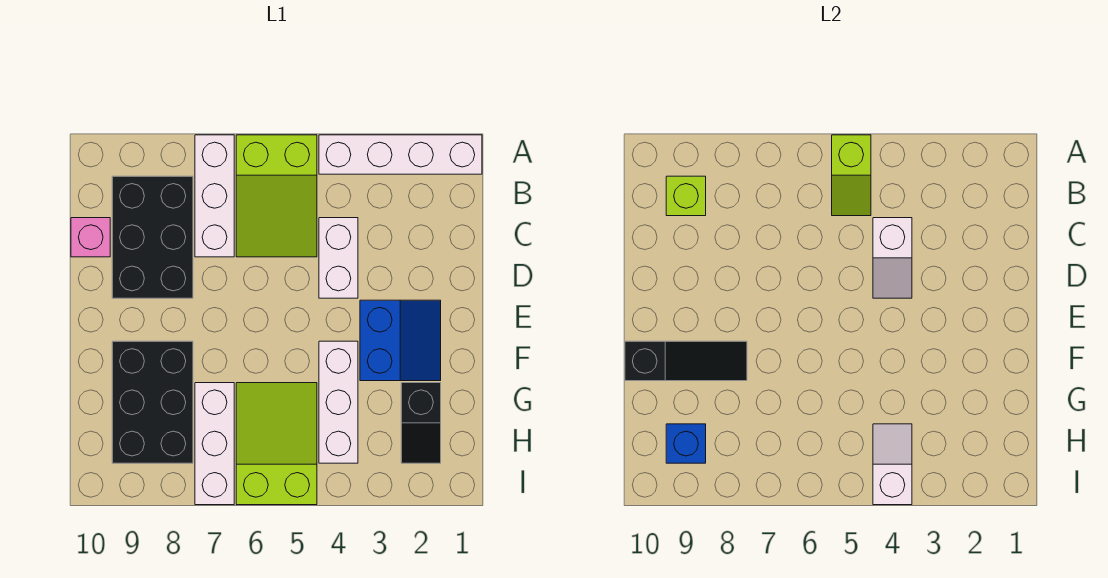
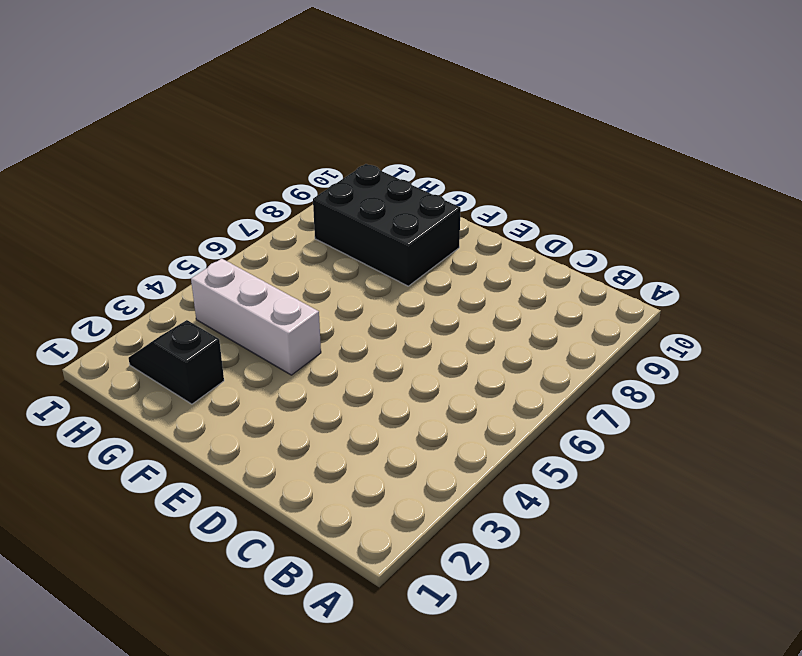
none -> white 1x4 brick [319,135,482,174]
none -> lime 2x3 slope [236,135,317,257]
none -> white 1x3 brick [195,135,234,257]

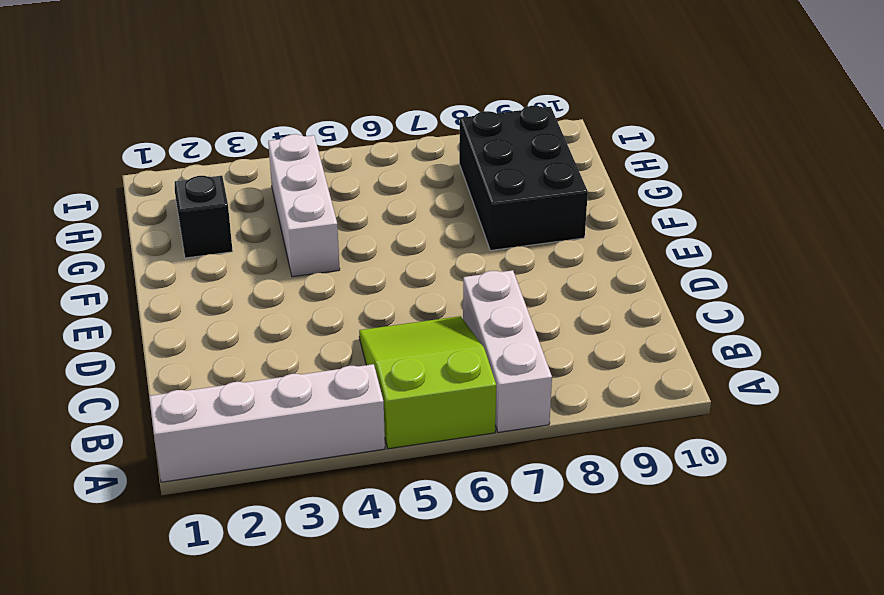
none -> black 2x3 brick [112,176,193,298]
none -> white 1x2 brick [319,218,358,298]
none -> pink 1x1 brick [71,218,110,257]

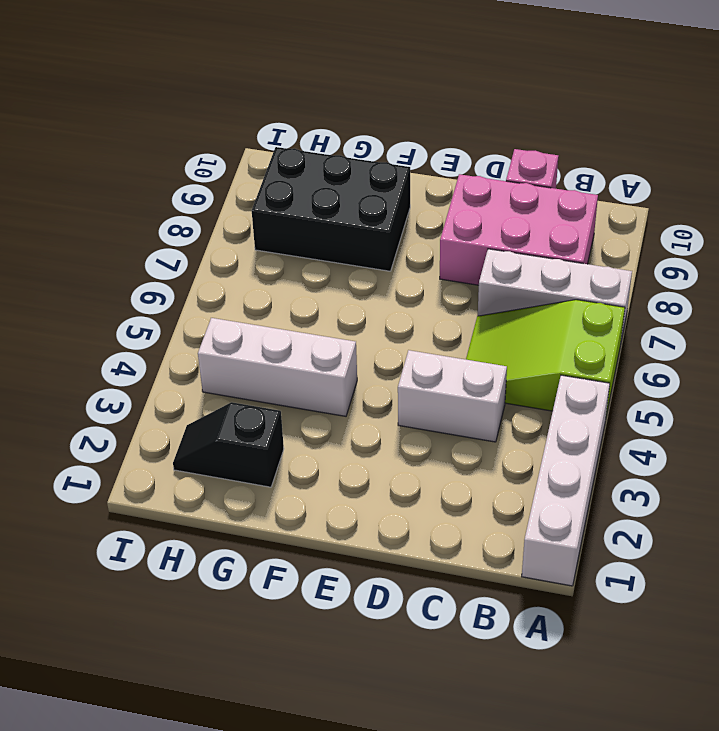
pink 2x3 brick [440,174,598,285] -> black 2x3 brick [112,176,193,298]
none -> blue 2x2 slope [360,300,441,381]
none -> lime 2x3 slope [236,383,317,505]
none -> white 1x3 brick [195,383,234,505]

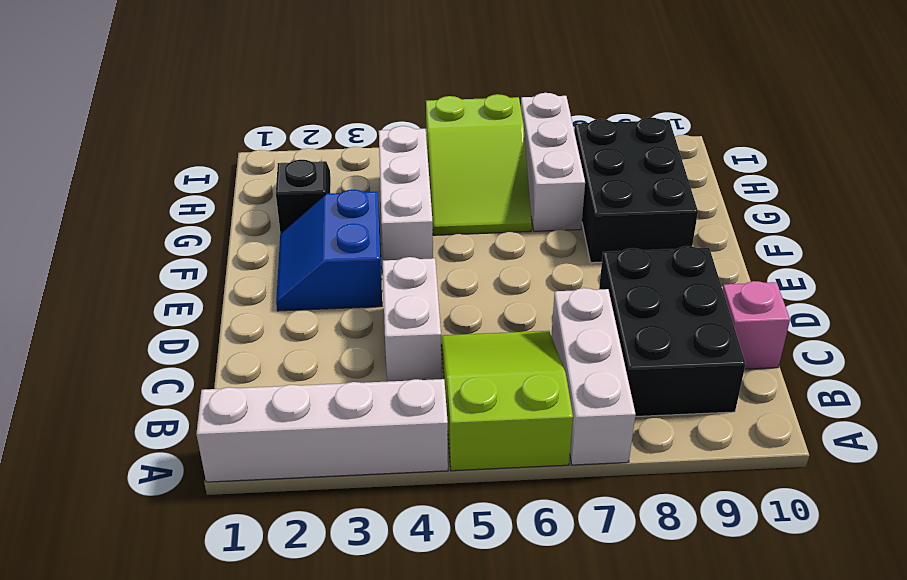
none -> lime 1x2 slope [832,135,871,216]
none -> lime 1x1 brick [666,176,706,216]
none -> white 1x2 slope [873,218,912,298]

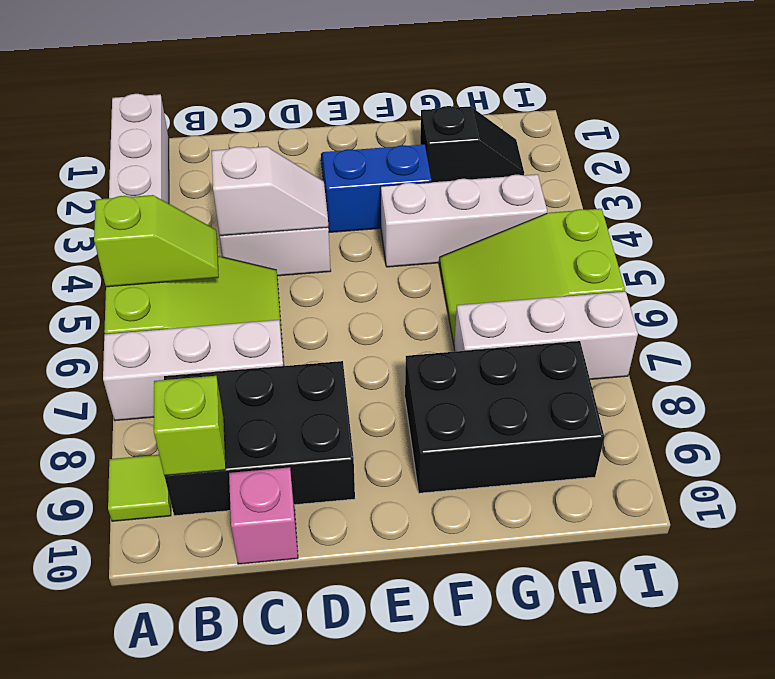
lime 1x1 tile [108,455,171,521] -> none
none -> black 1x3 slope [625,341,747,381]
none -> white 1x2 slope [873,424,912,505]
none -> blue 1x1 brick [666,424,706,463]

